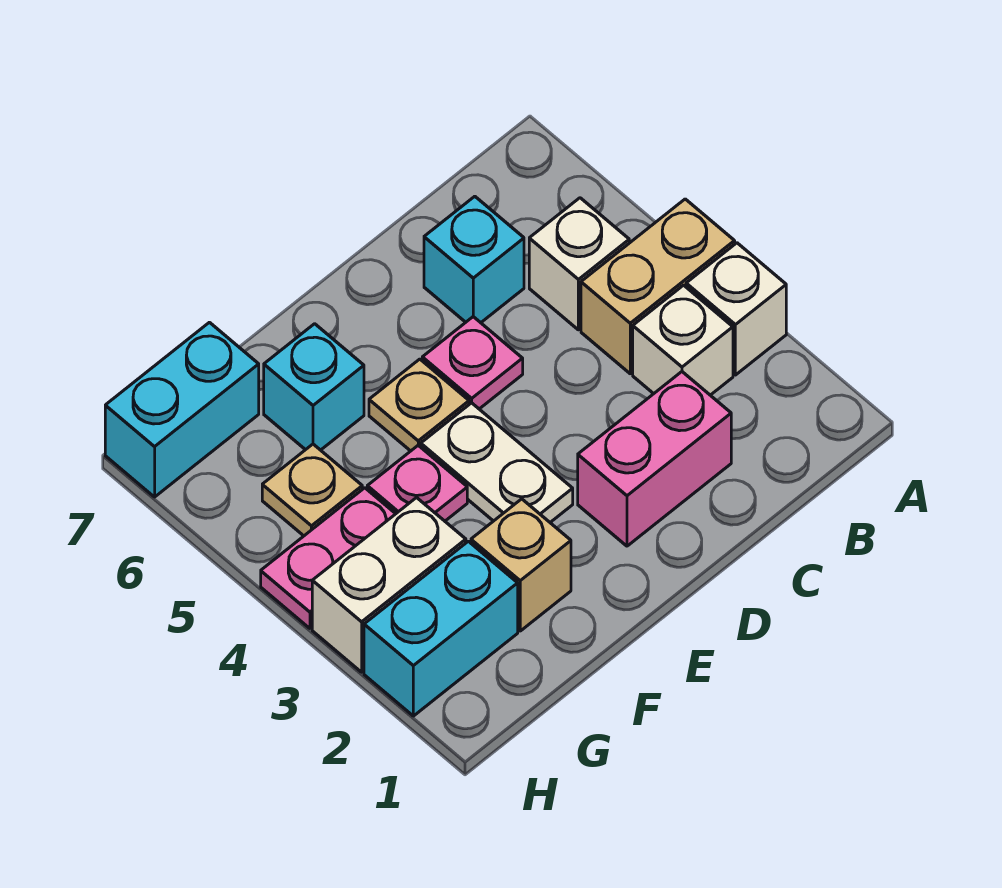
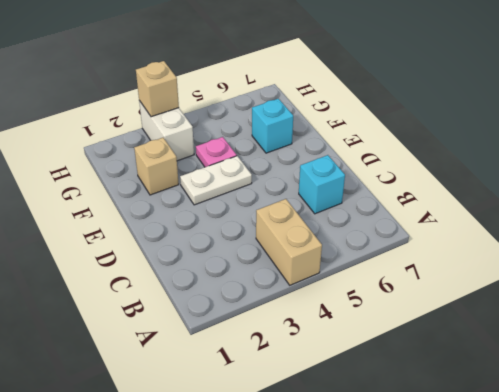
tan 1x1 brick [136,61,179,117] -> none
none -> white 1x1 brick [686,243,786,375]
none -> white 1x1 brick [633,285,733,395]
none -> white 1x1 brick [529,198,629,330]

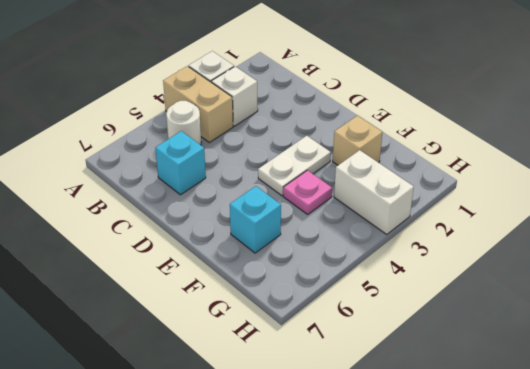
white 1x1 round brick [166,101,201,145] -> white 1x1 brick [529,198,629,330]
none -> pink 1x2 brick [578,372,731,546]
none -> pink 1x1 plate [422,317,523,409]
none -> tan 1x1 plate [369,359,469,451]

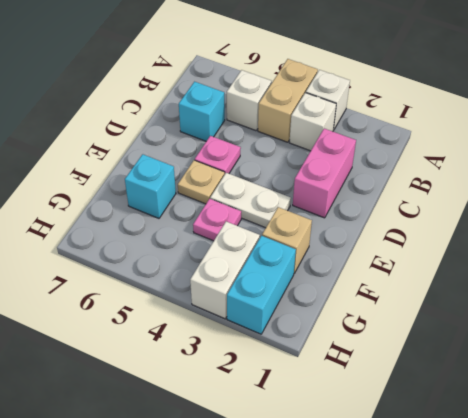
none -> pink 1x2 plate [261,488,395,628]
none -> tan 1x1 plate [262,444,362,536]
none -> cyan 1x2 brick [105,322,259,497]

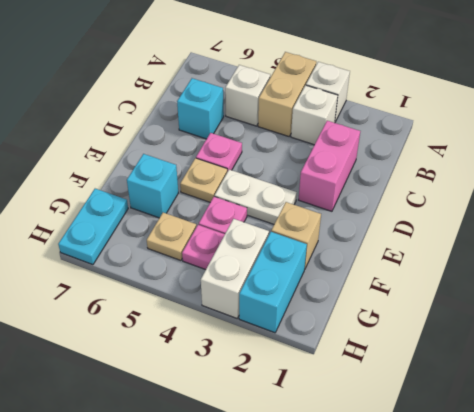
pink 1x1 plate [182,225,225,270] -> pink 1x2 plate [261,488,395,628]
cyan 1x2 plate [58,189,128,265] -> cyan 1x2 brick [105,322,259,497]

